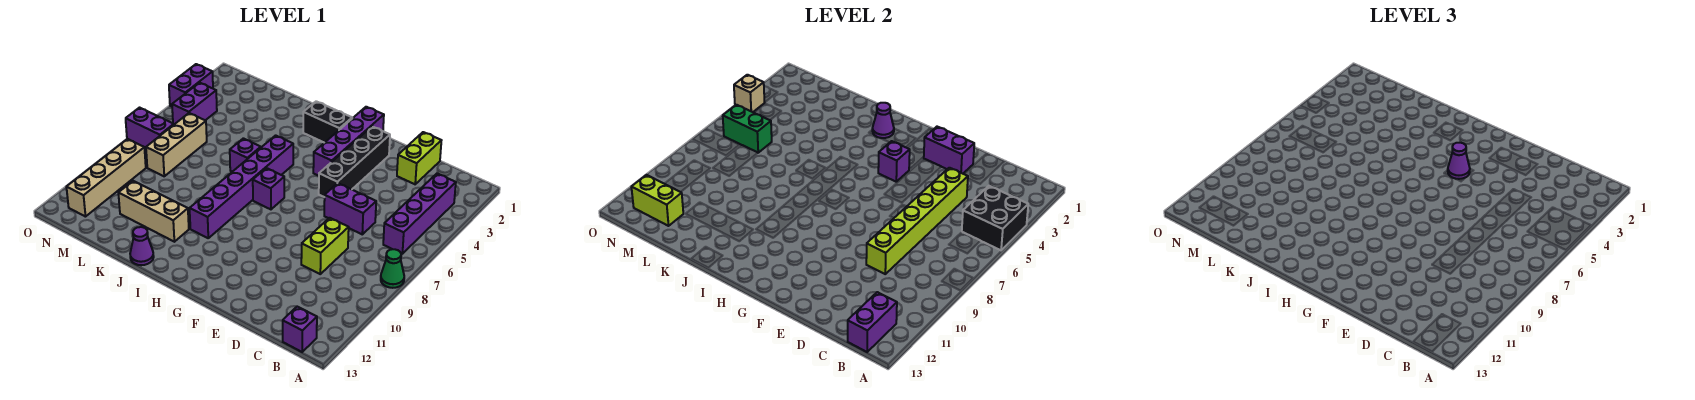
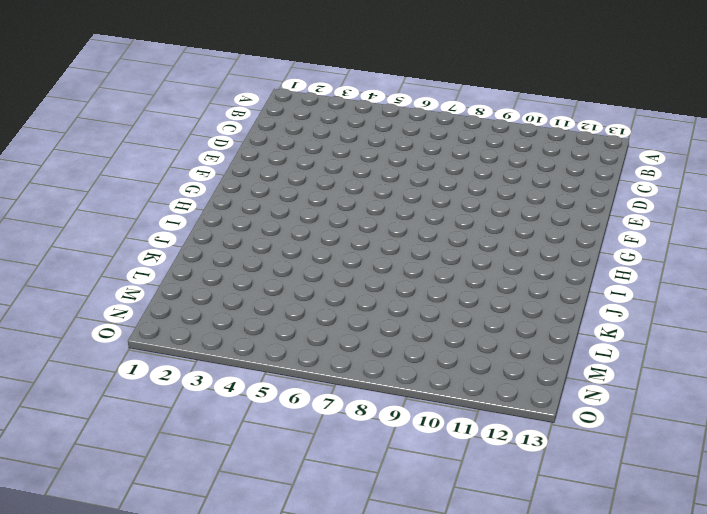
none -> green 1x1 cone [381,249,404,288]
none -> purple 1x4 brick [383,174,456,254]
none -> purple 1x1 brick [283,307,317,352]

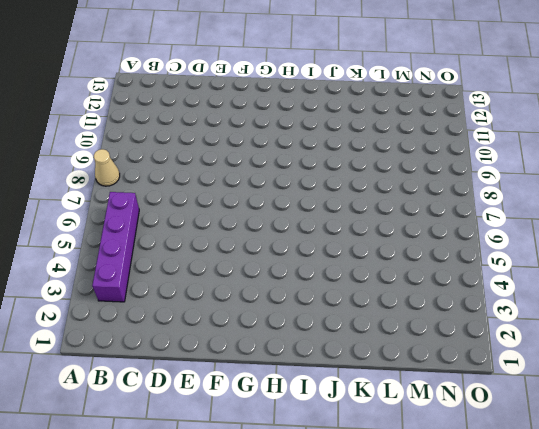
tan 1x1 cone [94,149,120,186] -> green 1x1 cone [381,249,404,288]
none -> purple 1x1 brick [283,307,317,352]
none -> lime 1x2 brick [397,132,442,184]
none -> purple 1x2 brick [324,183,376,234]

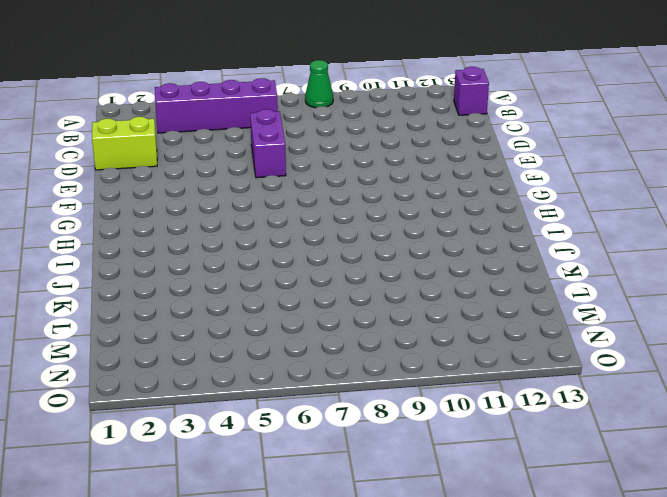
none -> lime 1x2 brick [301,218,349,274]
none -> black 1x4 brick [319,127,390,197]
none -> purple 1x4 brick [313,107,384,176]

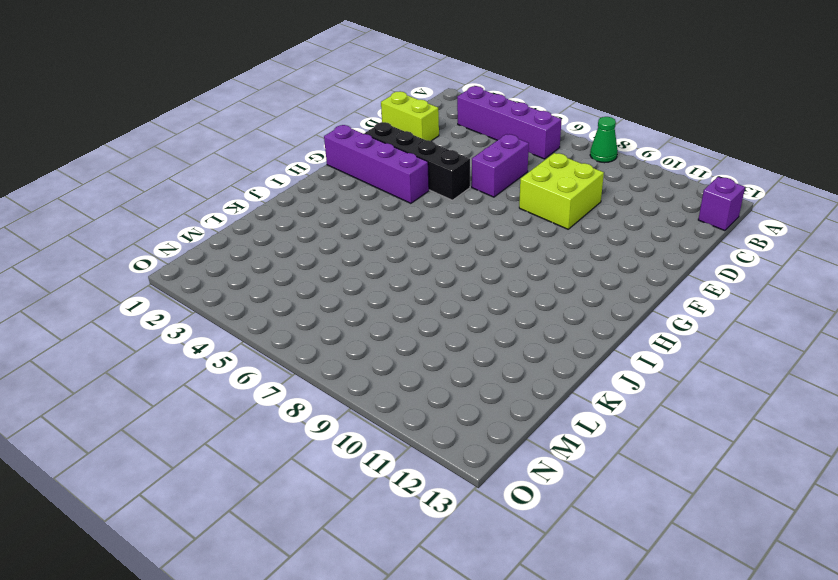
lime 2x2 brick [519,153,604,229] -> lime 1x2 brick [301,218,349,274]
none -> black 1x2 brick [303,101,352,143]
none -> purple 1x1 brick [253,168,284,209]
none -> purple 1x6 brick [190,135,293,238]

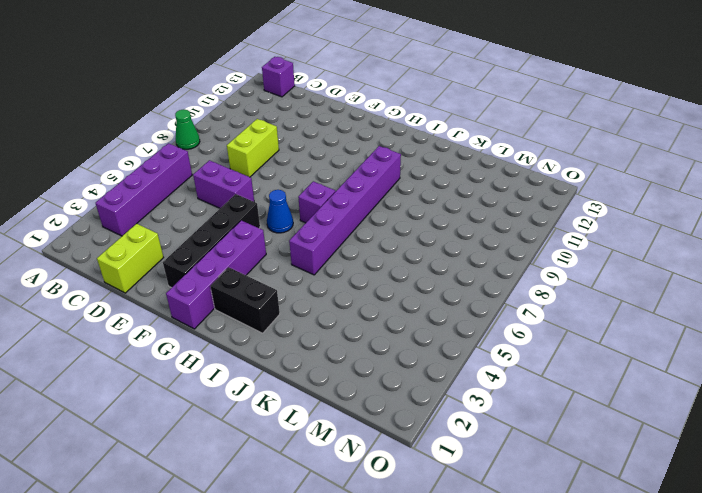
blue 1x1 cone [267,190,293,233] -> none
none -> purple 1x1 brick [230,138,261,172]
none -> tan 1x3 brick [118,181,189,242]
none -> purple 1x1 cone [130,227,154,265]

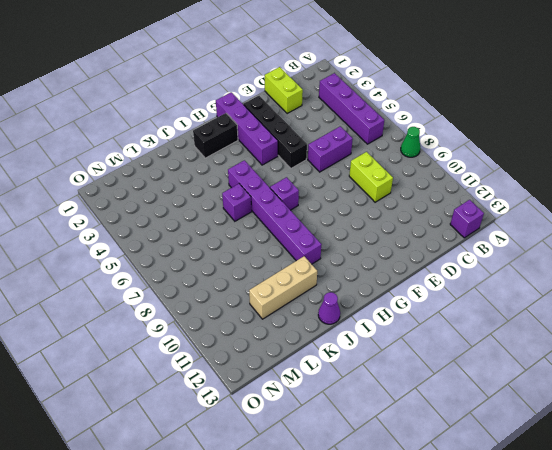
none -> tan 1x3 brick [146,113,207,176]
none -> purple 1x2 brick [172,83,217,124]
none -> purple 1x2 brick [126,108,174,148]

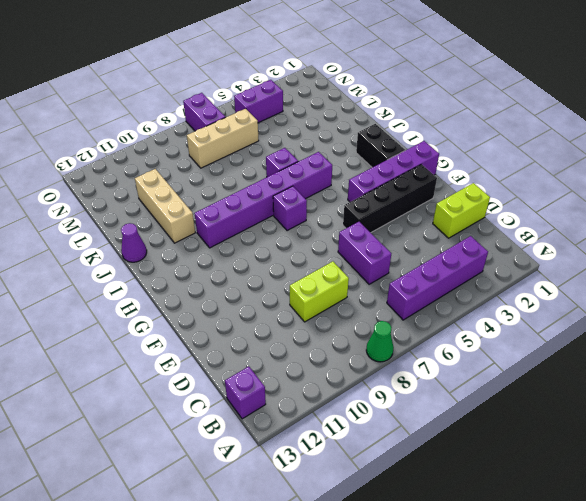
none -> tan 1x4 brick [66,139,146,217]
none -> purple 1x2 brick [169,64,213,107]
none -> black 2x2 brick [962,186,1028,250]

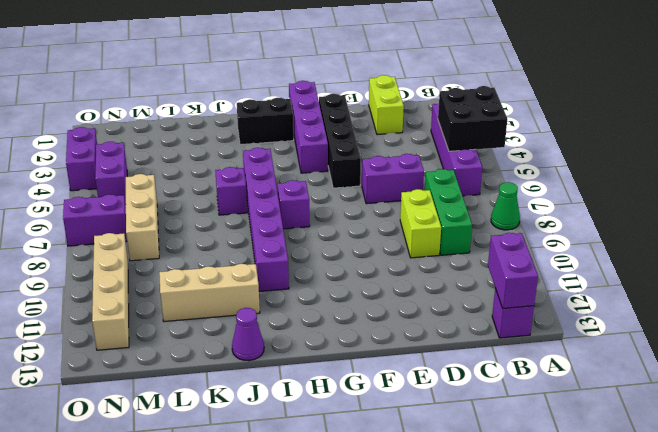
green 1x3 brick [425,169,472,255] -> none
none -> lime 1x6 brick [866,168,968,274]
none -> purple 1x2 brick [924,127,974,174]
none -> purple 1x1 brick [878,141,910,182]

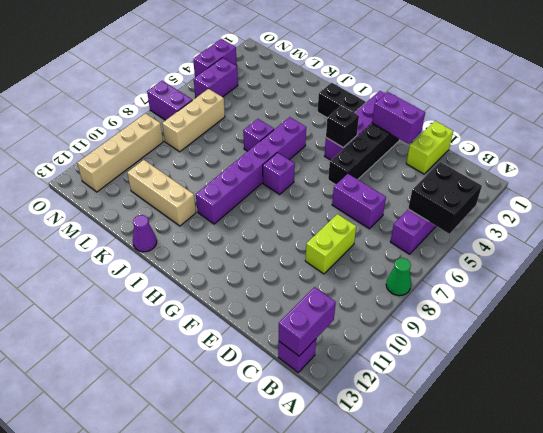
black 1x1 brick [326,106,359,148] -> purple 1x1 brick [878,141,910,182]
none -> lime 1x6 brick [866,168,968,274]
none -> purple 1x1 cone [872,103,894,138]
none -> green 1x2 brick [723,105,772,153]

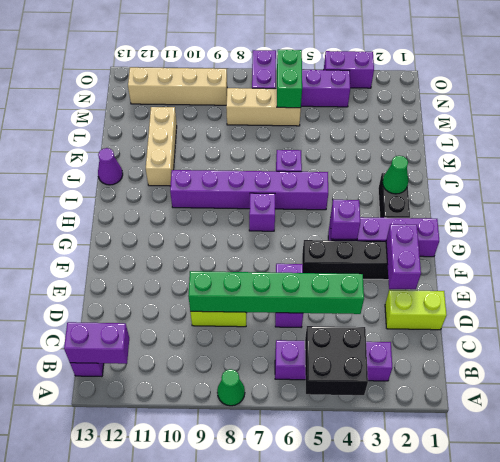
green 1x6 brick [188,271,364,314] -> lime 1x6 brick [866,168,968,274]
green 1x1 cone [382,156,408,194] -> purple 1x1 cone [872,103,894,138]
none -> lime 1x2 brick [631,175,683,226]
none -> tan 1x1 brick [734,75,765,112]
none -> purple 1x1 cone [1448,143,1470,179]

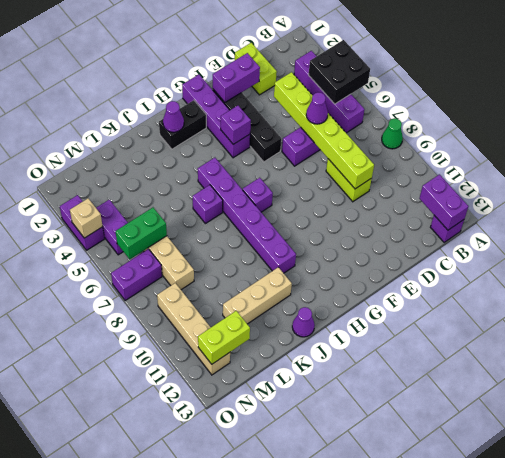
purple 1x1 cone [306,92,328,124] -> purple 1x1 cone moved to [1448,143,1470,179]

